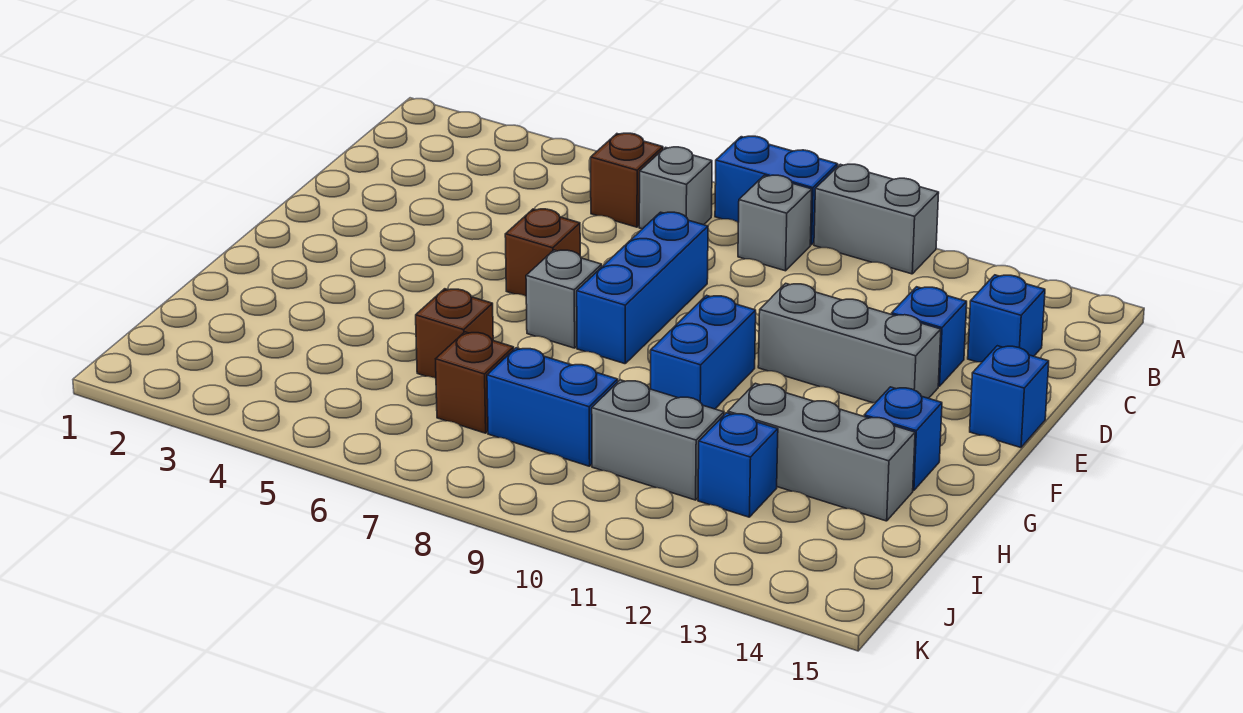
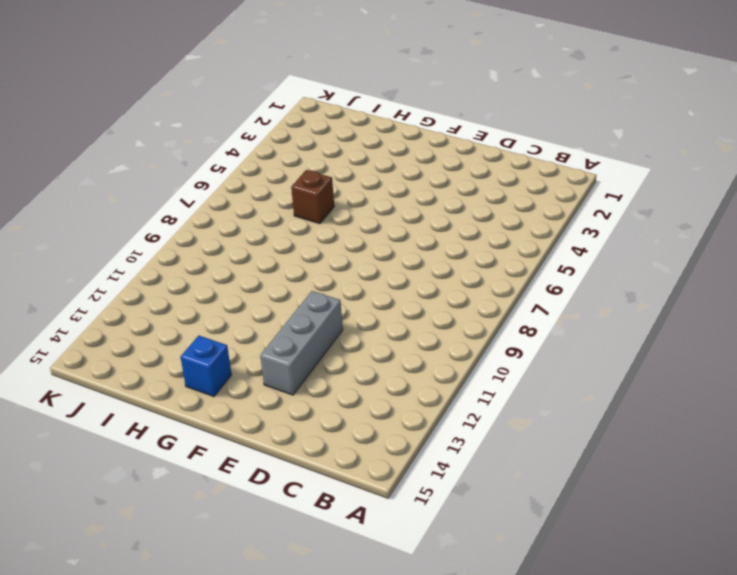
none -> blue 1x2 brick [715,136,838,245]
none -> grey 1x2 brick [814,164,939,274]
none -> brown 1x1 brick [591,133,663,227]

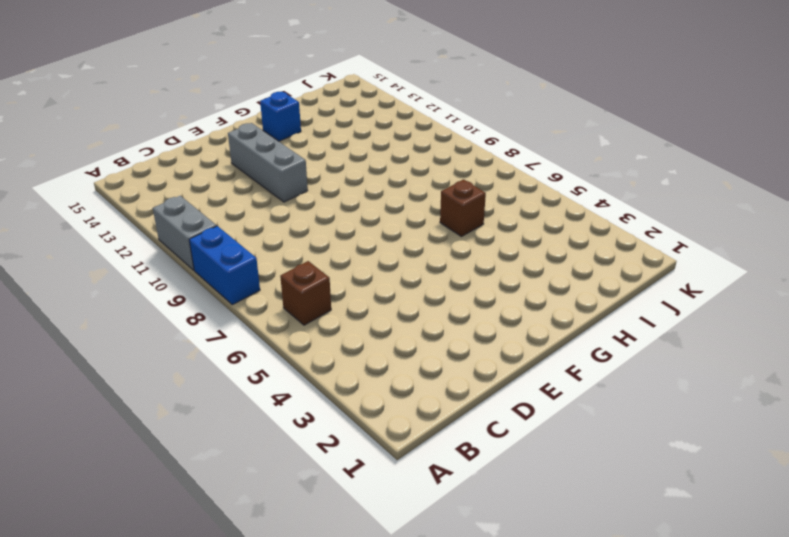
none -> grey 1x1 brick [639,147,712,229]
none -> grey 1x1 brick [738,175,812,271]
none -> blue 1x1 brick [968,275,1045,362]

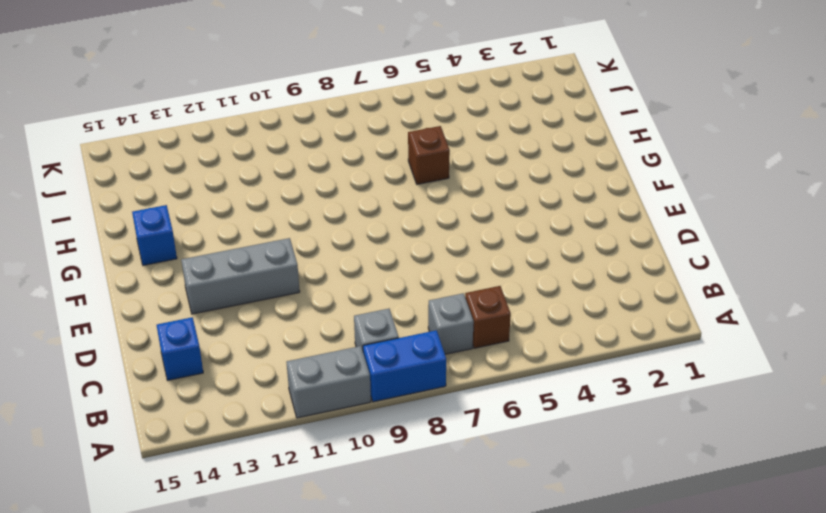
none -> blue 1x3 brick [577,212,708,364]
none -> blue 1x1 brick [892,287,967,386]
none -> brown 1x1 brick [505,209,580,296]

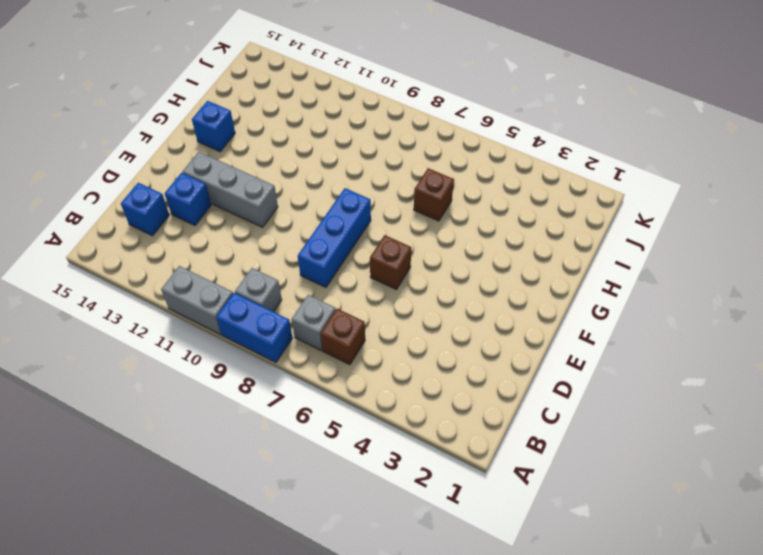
none -> blue 1x1 brick [970,346,1049,448]
none -> grey 1x1 brick [526,250,602,348]
none -> blue 1x2 brick [651,295,756,409]

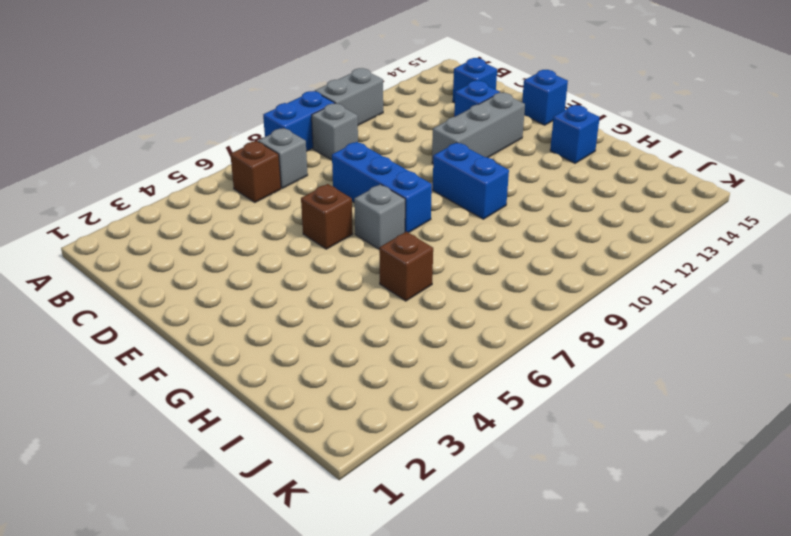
none -> grey 1x3 brick [728,383,915,521]
none -> brown 1x1 brick [436,332,514,433]
none -> blue 1x2 brick [487,348,618,466]

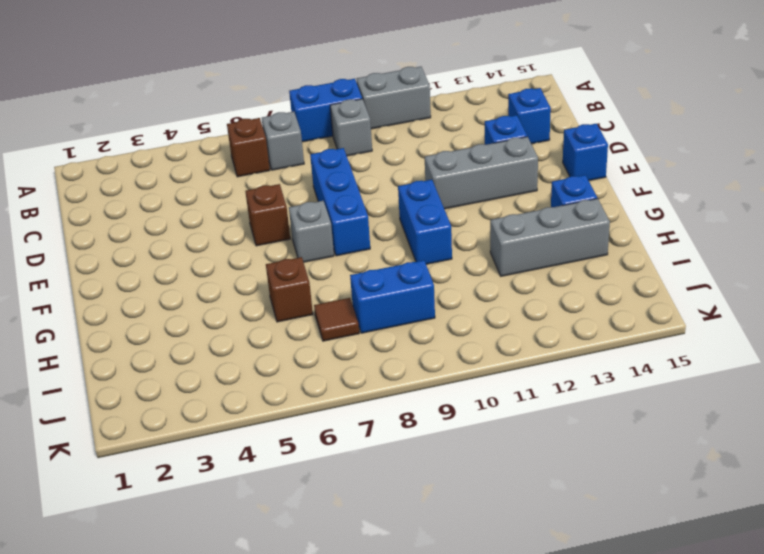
brown 1x1 tile [314,298,359,341] -> brown 1x1 brick [436,332,514,433]
none -> grey 1x2 brick [592,380,724,500]
none -> blue 1x1 brick [698,413,778,517]

